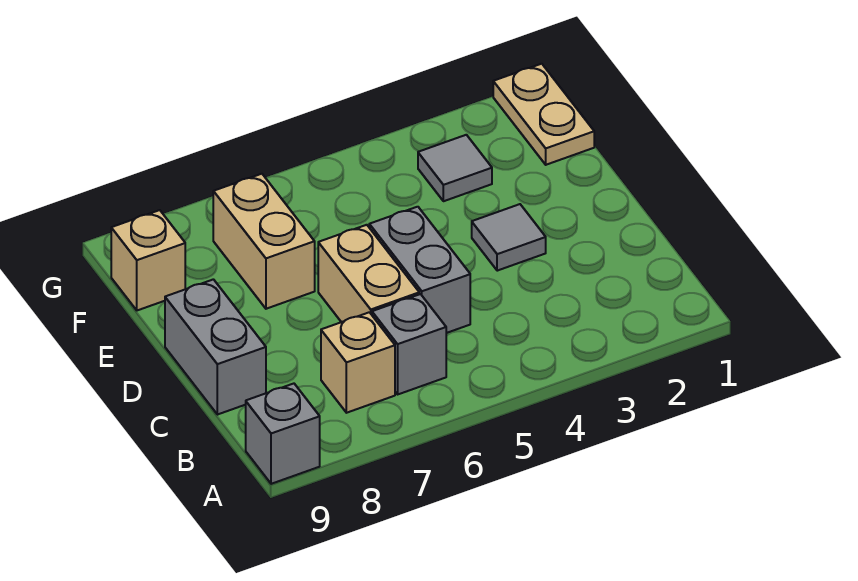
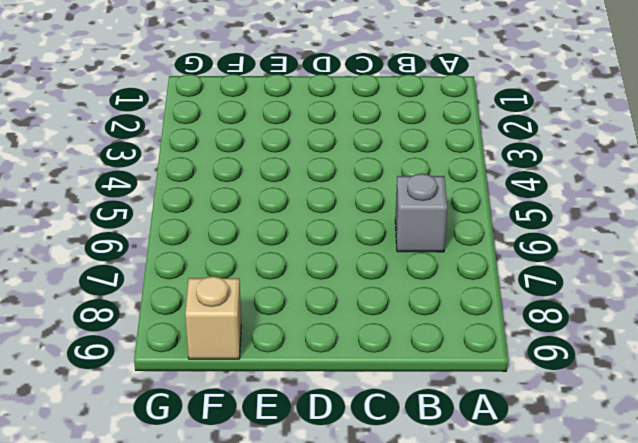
none -> grey 1x1 brick [246,384,320,484]
none -> tan 1x1 brick [321,312,395,413]

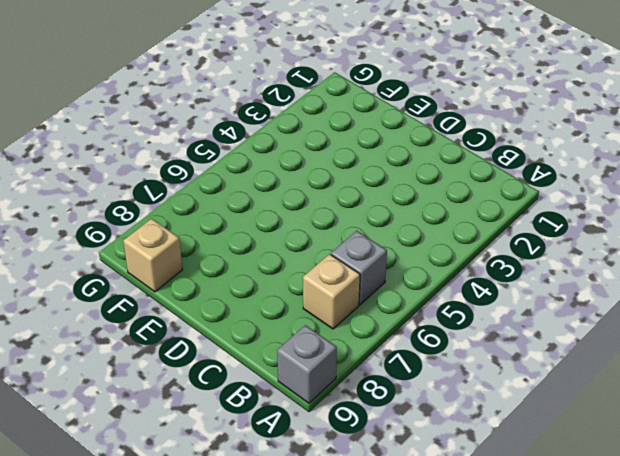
none -> grey 1x2 brick [369,207,470,333]
none -> tan 1x2 brick [318,225,419,322]

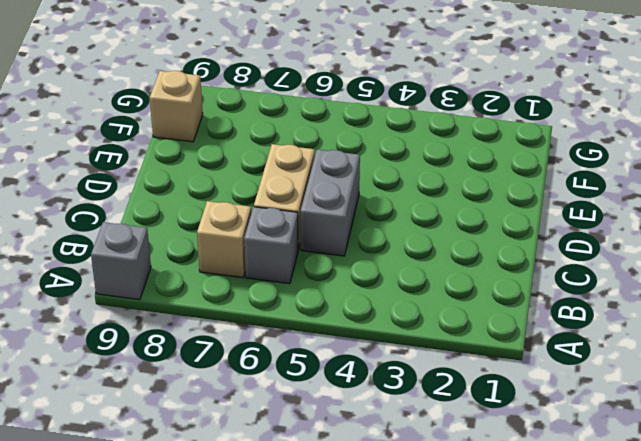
none -> grey 1x2 brick [165,279,266,415]
none -> grey 1x1 tile [472,204,546,271]

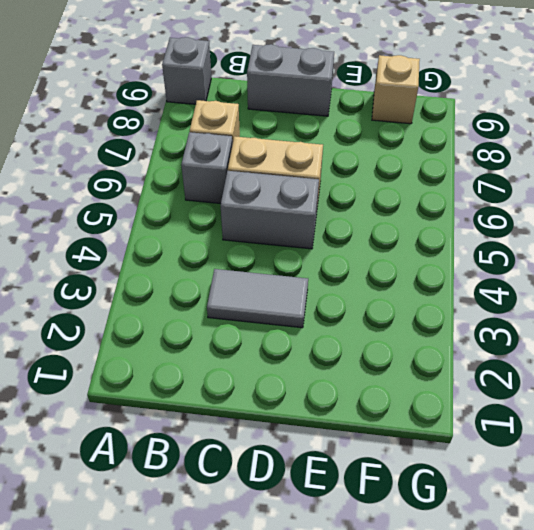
grey 1x2 tile [207,269,308,328] -> grey 1x1 tile [472,204,546,271]
none -> tan 1x2 brick [213,174,315,309]
none -> tan 1x2 plate [493,64,594,165]

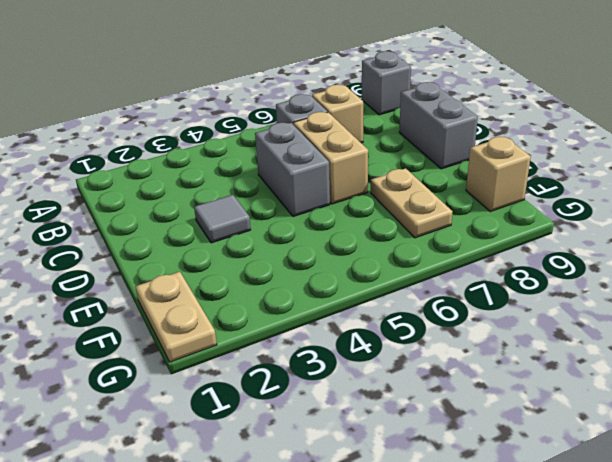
tan 1x2 plate [371,168,453,238] -> tan 1x2 brick [213,174,315,309]
none -> grey 1x1 tile [418,135,492,201]

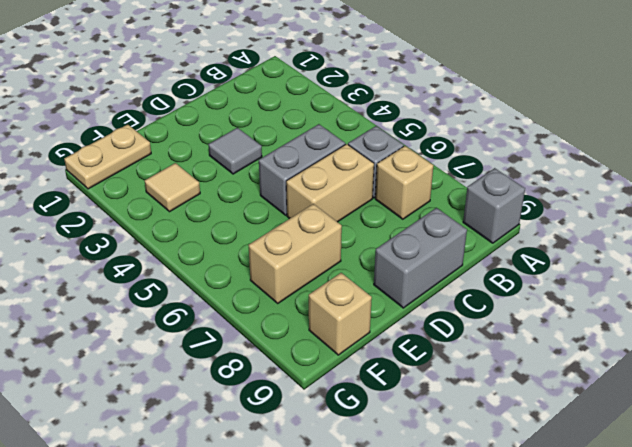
tan 1x1 tile [145,163,200,212] -> grey 1x1 tile [418,135,492,201]

